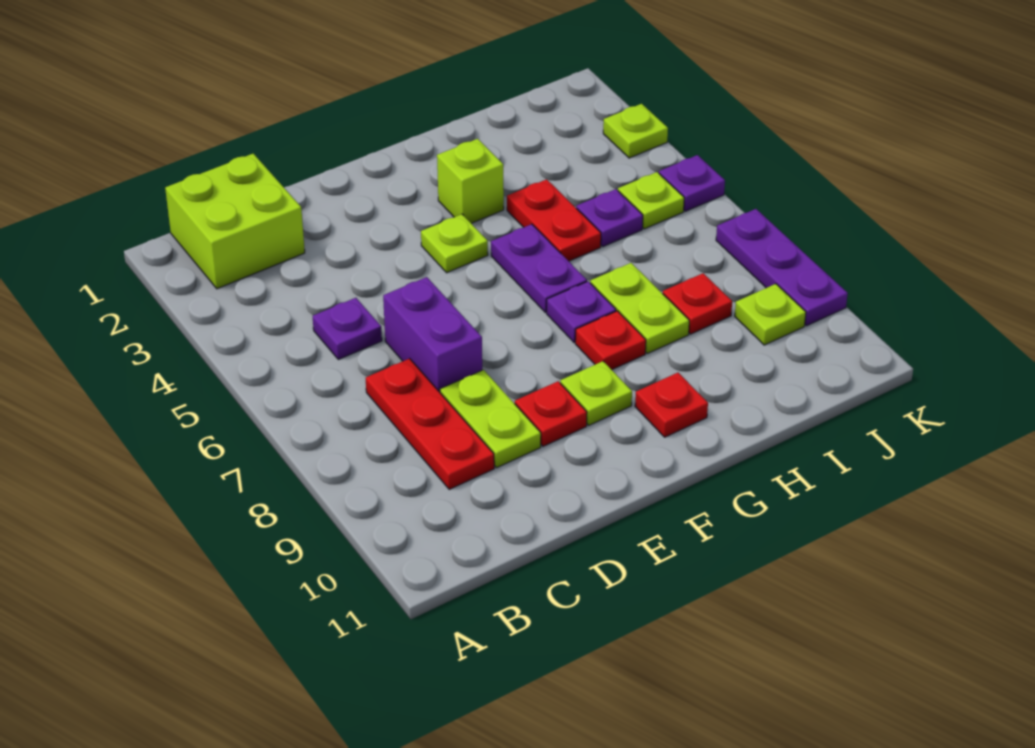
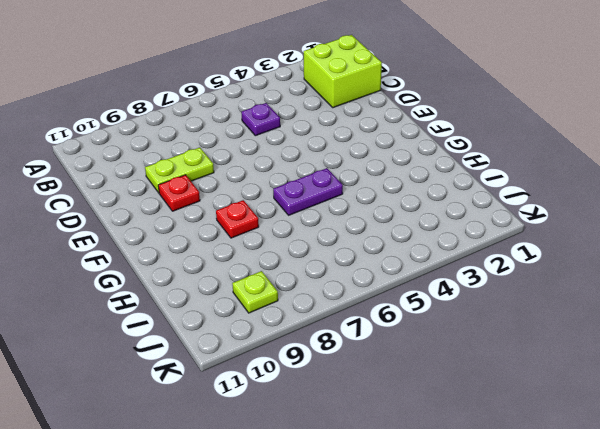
none -> red 1x3 plate [366,359,494,489]
none -> purple 1x2 brick [383,277,482,392]
none -> lime 1x1 plate [421,214,488,273]

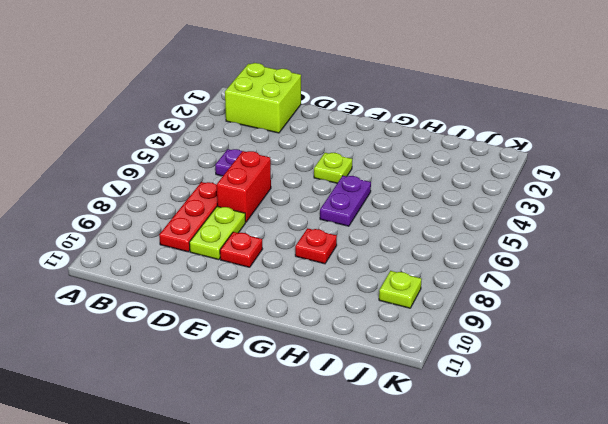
red 1x2 brick [217,151,271,222] -> purple 1x2 brick [383,277,482,392]
none -> lime 1x1 plate [560,361,632,425]
none -> lime 1x1 brick [437,139,504,223]
none -> purple 1x1 plate [547,281,616,342]

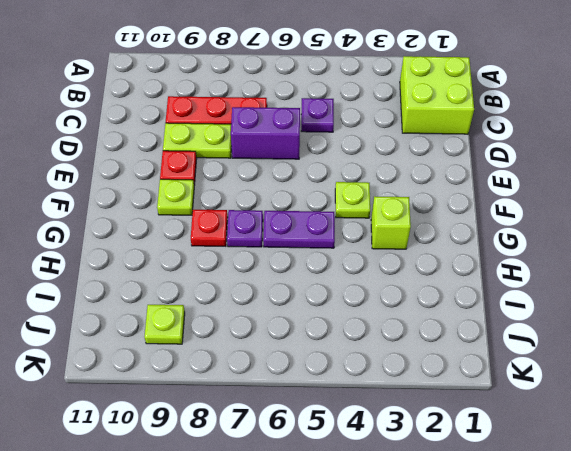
none -> red 1x1 plate [635,373,708,437]
none -> red 1x2 plate [507,179,601,261]
none -> lime 1x2 plate [590,263,689,354]

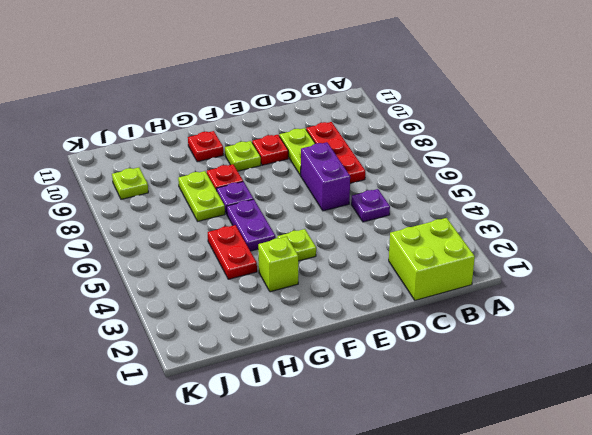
none -> purple 1x1 plate [576,189,643,247]
none -> red 1x1 plate [663,273,732,334]
none -> lime 1x1 plate [618,172,684,229]

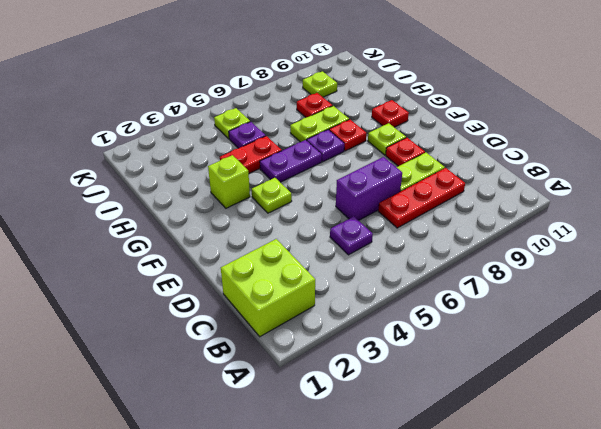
none -> lime 1x1 plate [603,104,668,158]
none -> purple 1x1 plate [659,155,725,211]
none -> purple 1x3 plate [716,209,848,326]

